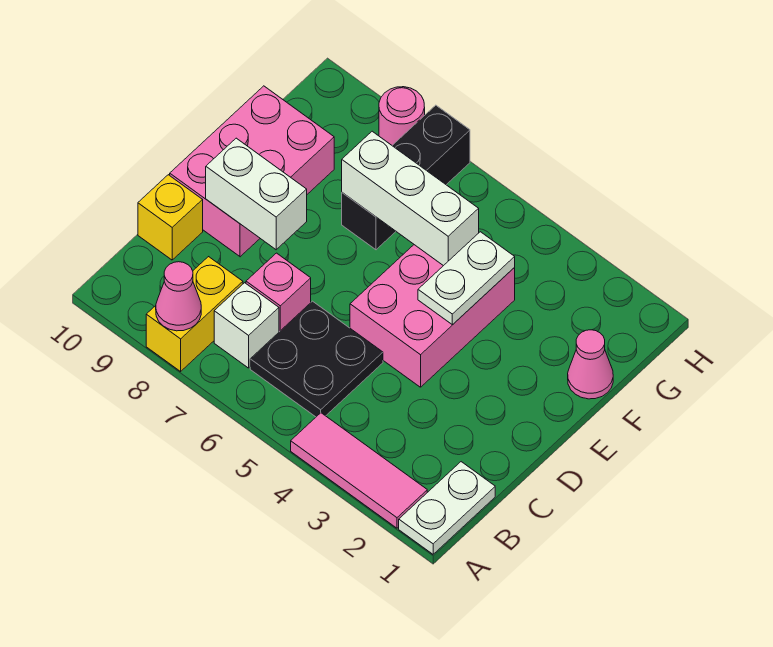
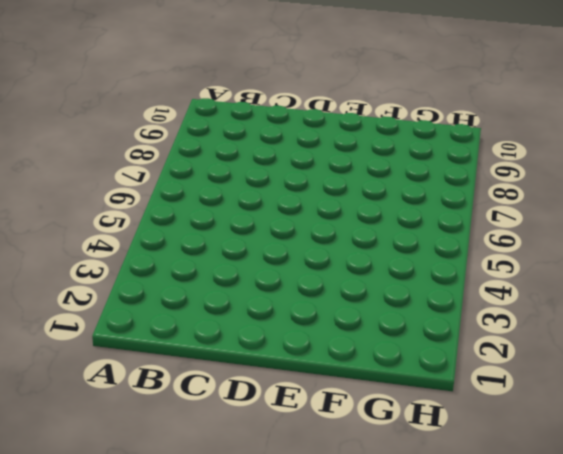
none -> white 1x2 plate [399,462,495,554]
none -> pink 1x3 tile [291,413,427,528]
none -> yellow 1x2 brick [146,257,243,371]

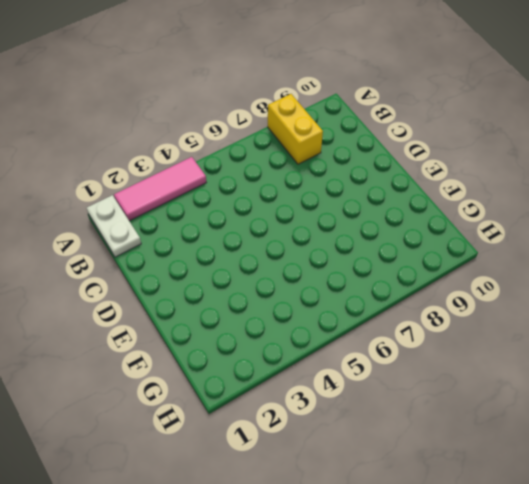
none -> black 2x2 plate [250,301,383,417]
none -> white 1x1 brick [214,283,279,368]
none -> pink 1x1 brick [246,253,311,332]

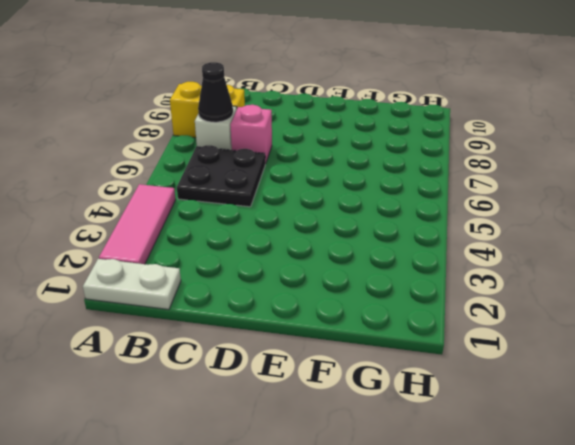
black 1x1 cone [198,62,233,122] -> none
none -> yellow 1x1 brick [138,175,203,260]
none -> pink 2x3 brick [350,245,515,387]
none -> pink 2x3 brick [170,86,334,257]

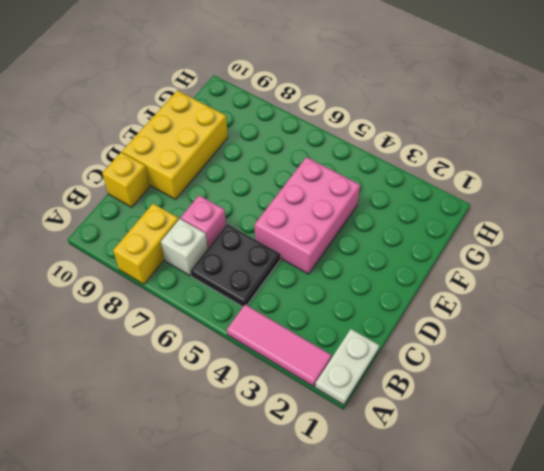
yellow 2x3 brick [122,90,228,199] -> pink 2x3 brick [170,86,334,257]
none -> pink 1x1 cone [568,330,613,399]
none -> black 1x3 brick [342,105,470,250]
none -> pink 1x1 round brick [379,87,425,145]

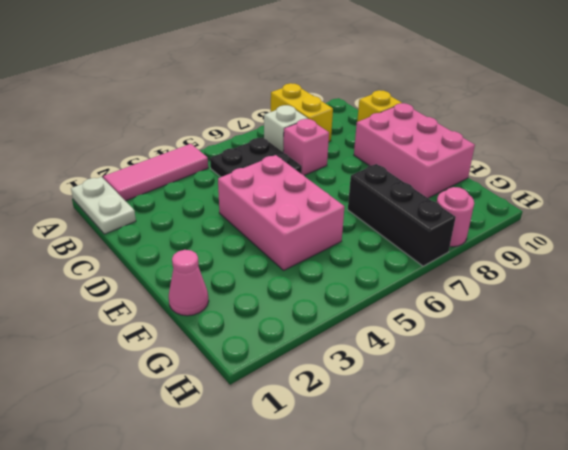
none -> pink 1x1 cone [156,262,201,331]
none -> white 1x2 brick [206,138,307,250]
none -> white 1x2 plate [418,232,515,325]

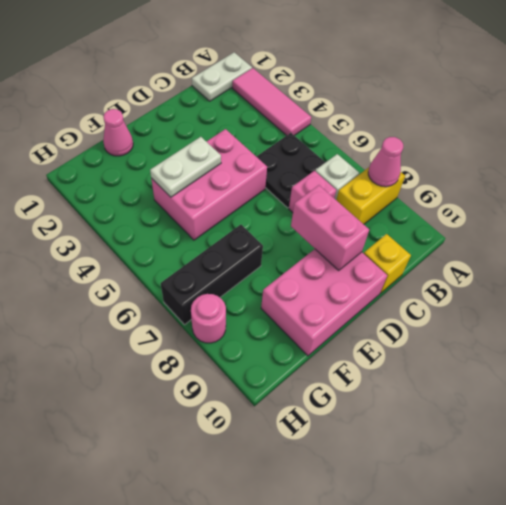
pink 1x2 brick [291,185,369,271] -> white 1x2 brick [206,138,307,250]
none -> white 1x3 brick [342,131,479,266]

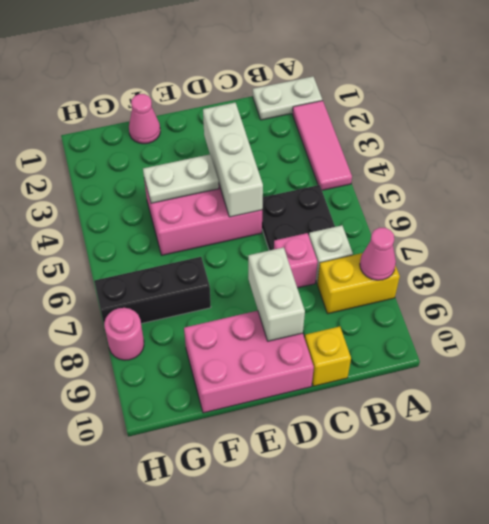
white 1x3 brick [203,103,263,217] -> white 1x3 brick moved to [342,131,479,266]

